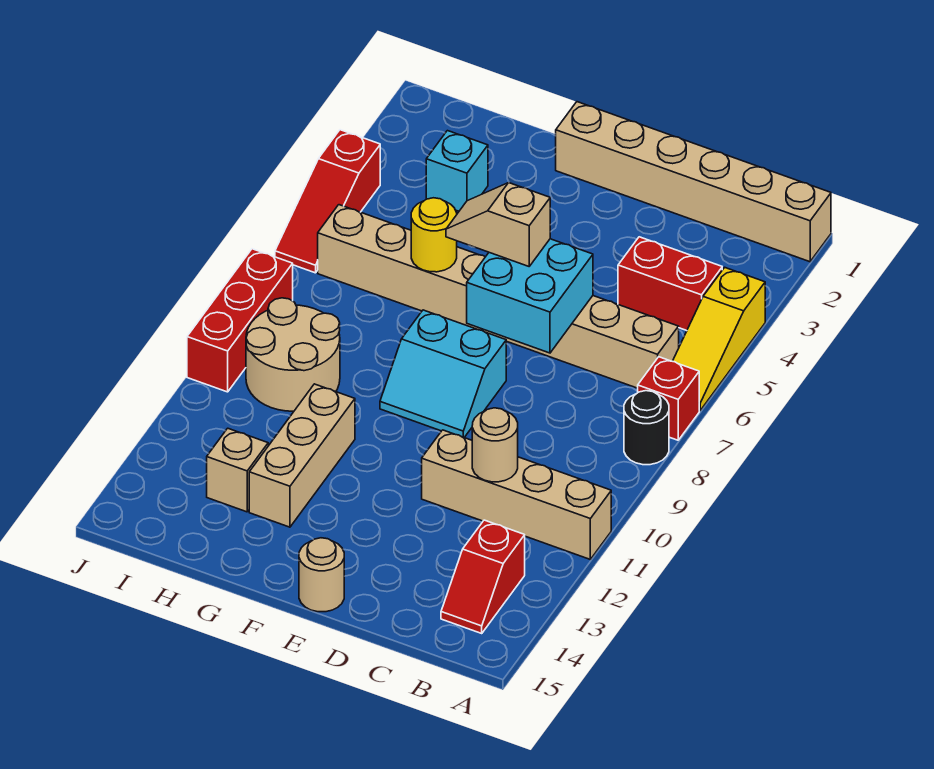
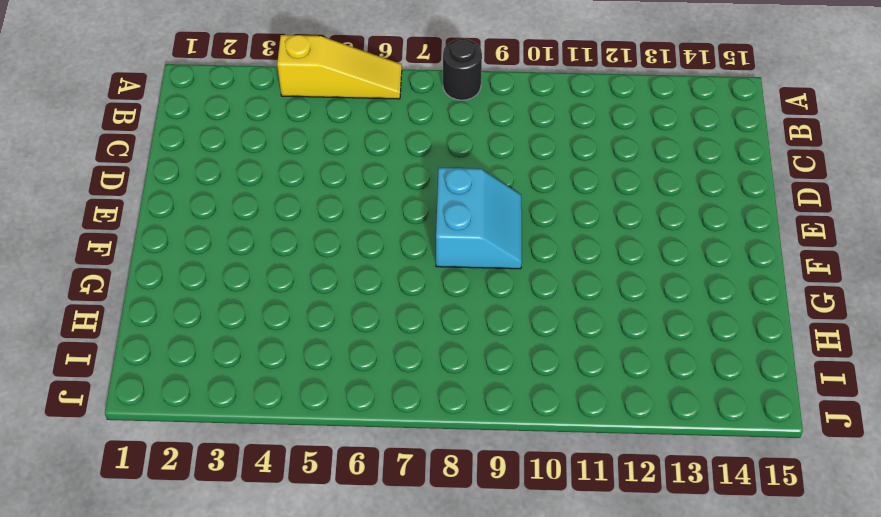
none -> tan 1x6 brick [556,102,831,262]
none -> red 1x1 brick [638,357,699,440]
none -> tan 1x4 brick [422,430,611,559]

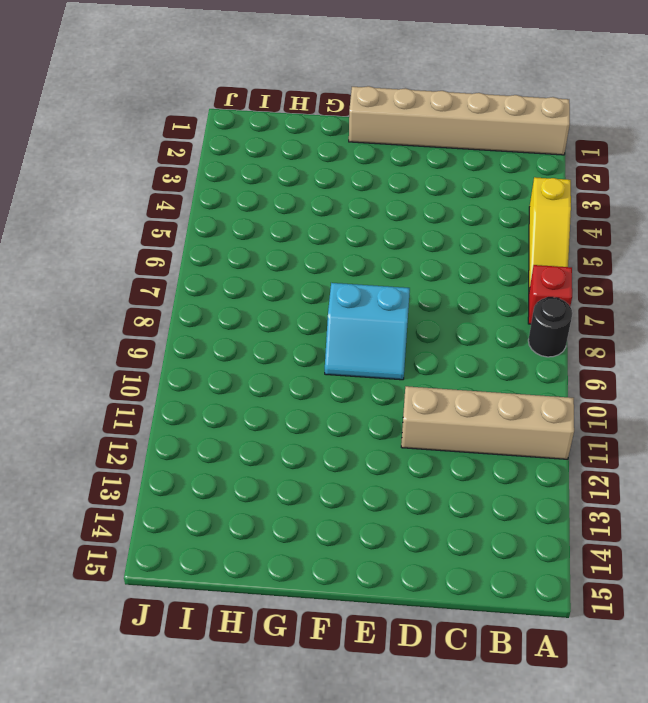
none -> red 1x2 brick [618,237,722,331]
none -> tan 1x8 brick [318,205,679,388]
none -> red 1x2 slope [441,520,525,633]

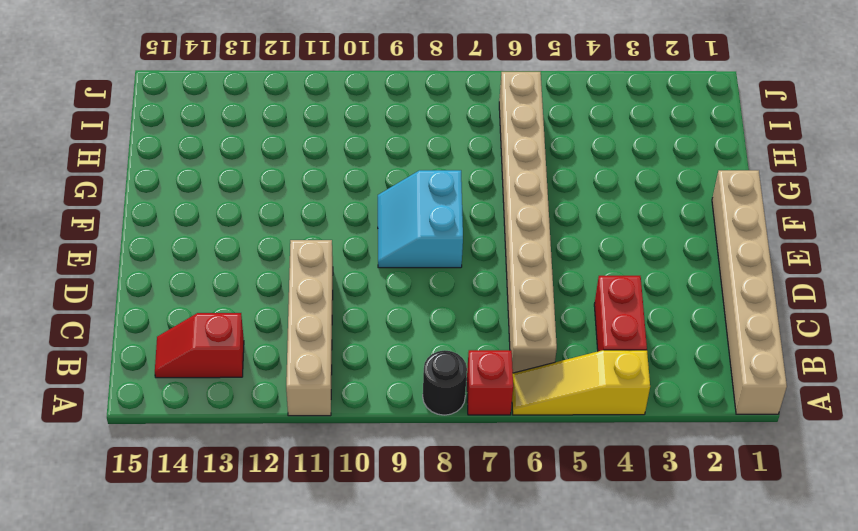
none -> tan 1x1 round brick [299,538,344,612]
none -> tan 1x3 brick [249,384,355,527]
none -> cyan 1x1 brick [426,131,488,211]

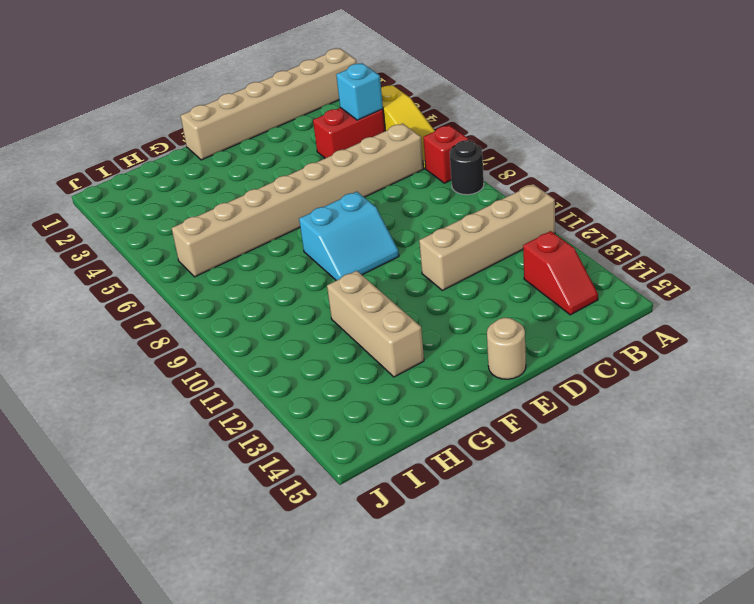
cyan 1x1 brick [336,63,383,120] -> cyan 1x1 brick moved to [426,131,488,211]
none -> tan 2x2 round brick [246,298,340,411]
none -> tan 1x1 brick [207,428,268,512]
none -> red 1x3 slope [275,130,380,273]

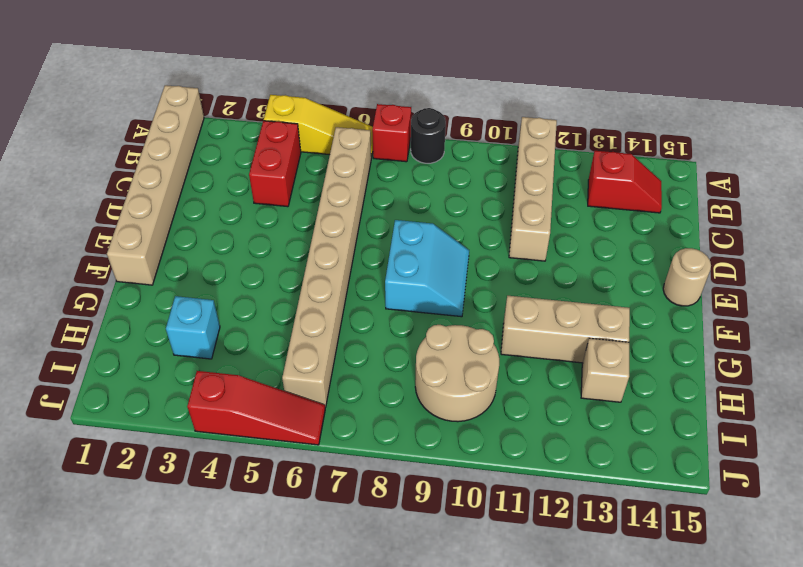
none -> red 1x3 brick [187,249,293,392]
none -> tan 1x1 round brick [472,408,518,482]
none -> cyan 2x2 brick [467,239,593,353]

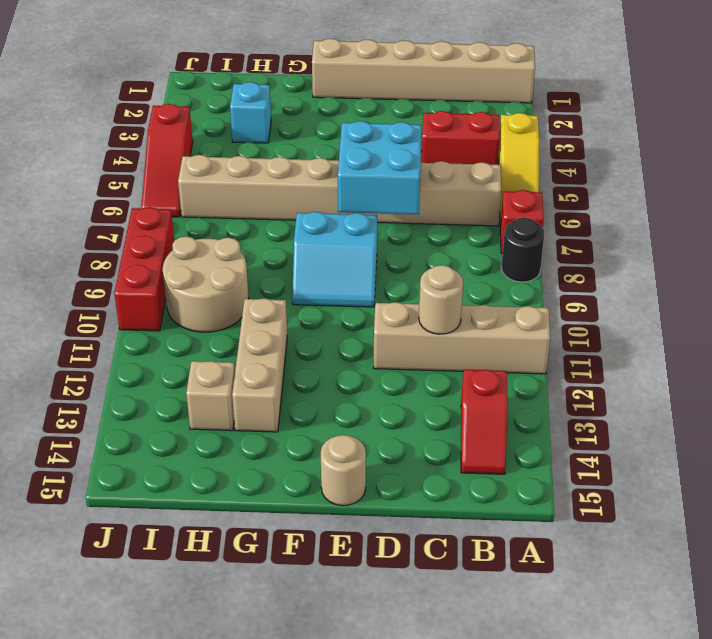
none -> yellow 1x1 round brick [411,198,457,272]
none -> tan 1x2 slope [446,183,550,266]

